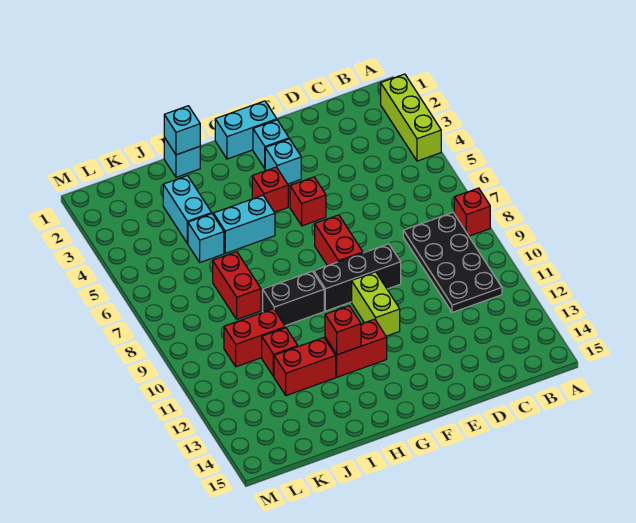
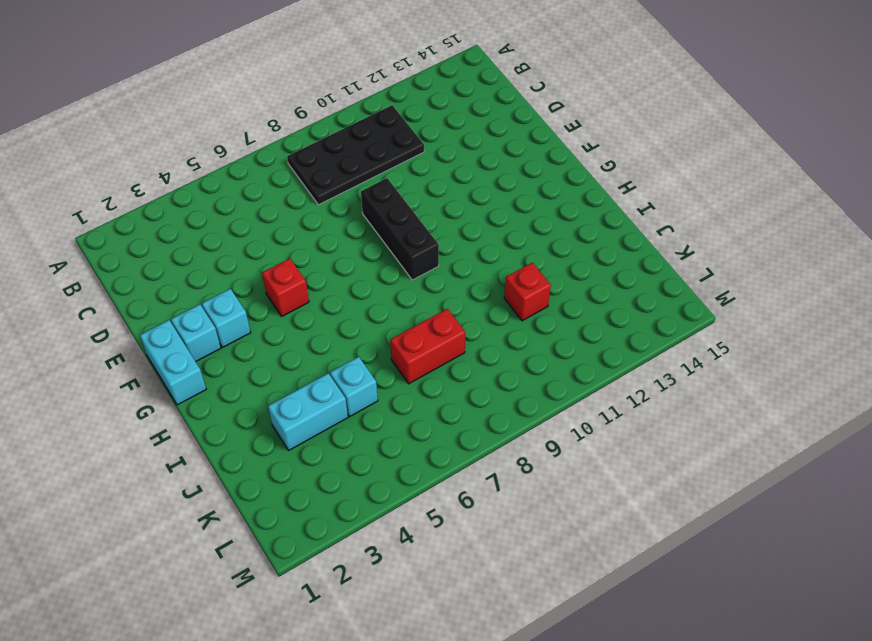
none -> lime 1x3 brick [381,74,441,161]
none -> red 1x1 brick [454,188,490,236]
none -> red 1x2 brick [315,215,363,266]

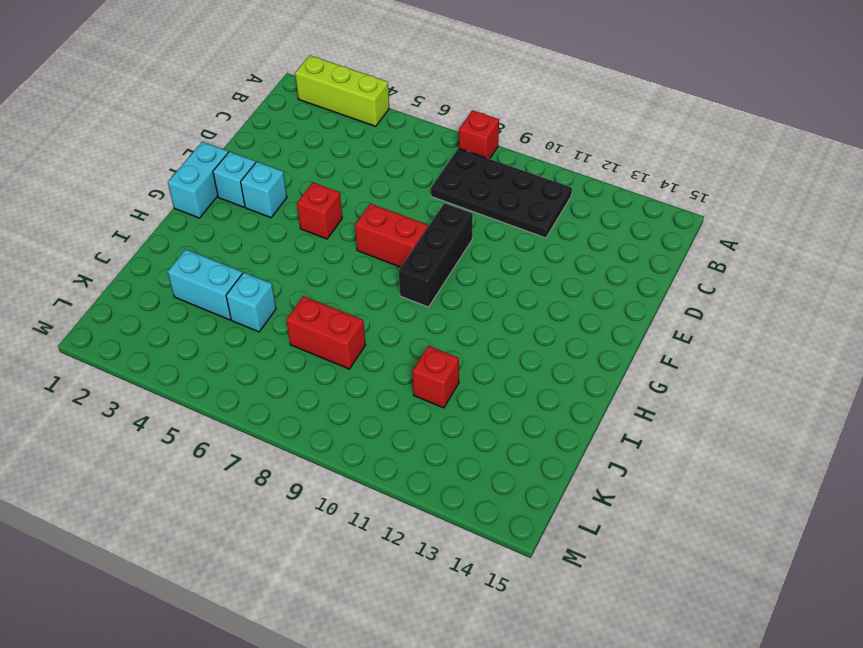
none -> lime 1x2 brick [352,272,400,336]
none -> red 1x1 brick [252,167,288,212]
none -> red 1x2 brick [325,319,387,377]

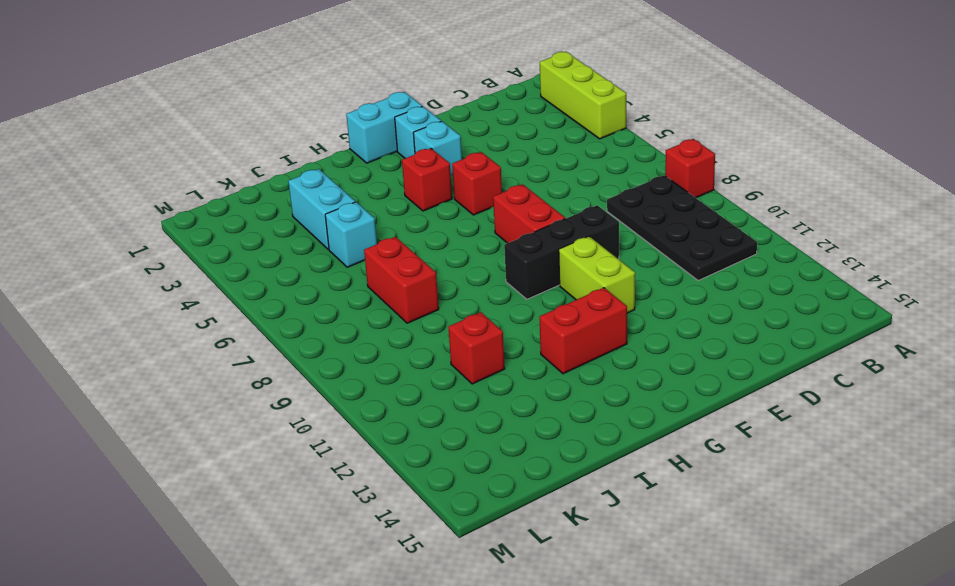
none -> cyan 1x2 brick [213,195,275,253]
none -> black 1x2 brick [263,271,324,326]
none -> cyan 1x1 brick [164,138,200,177]

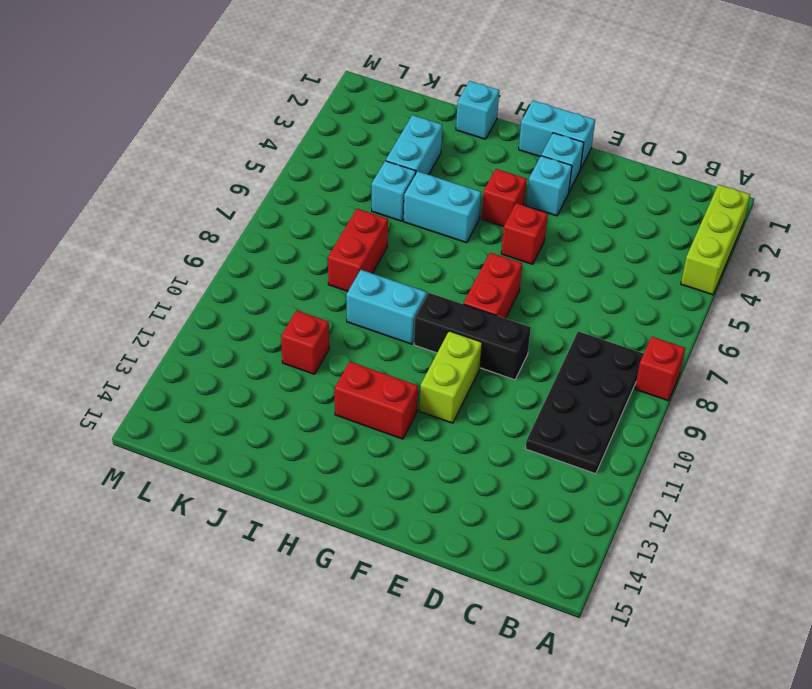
cyan 1x2 brick [346,270,427,344] -> black 1x2 brick [263,271,324,326]
none -> red 1x2 brick [274,338,336,396]
none -> red 1x2 brick [224,309,285,367]
none -> red 1x1 brick [325,306,361,355]

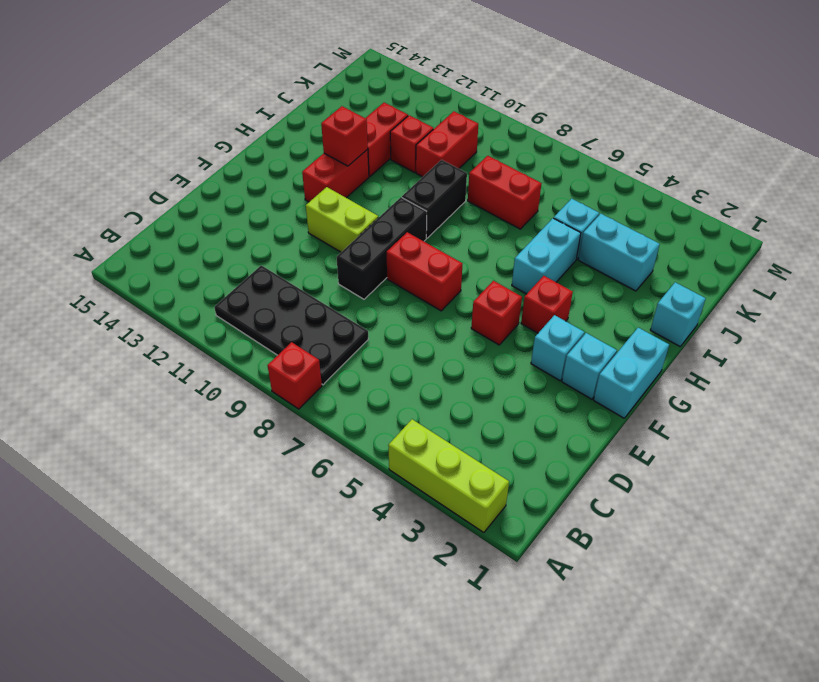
none -> cyan 1x1 brick [164,106,200,155]

